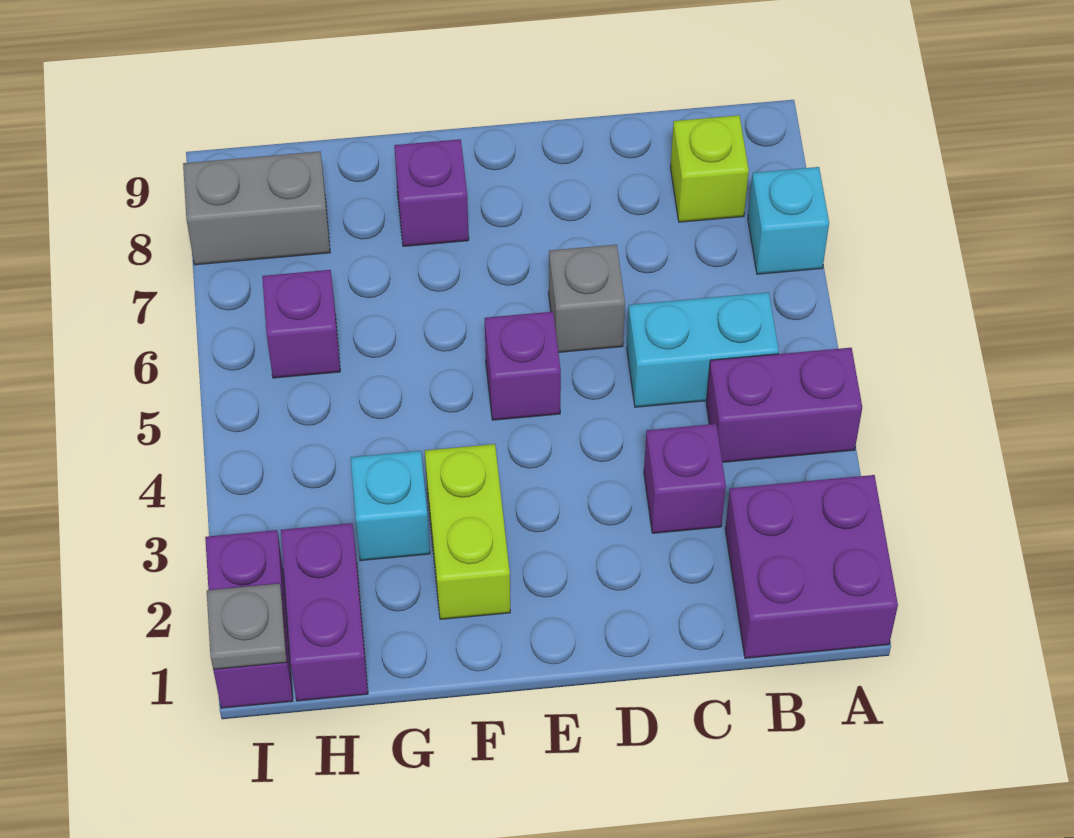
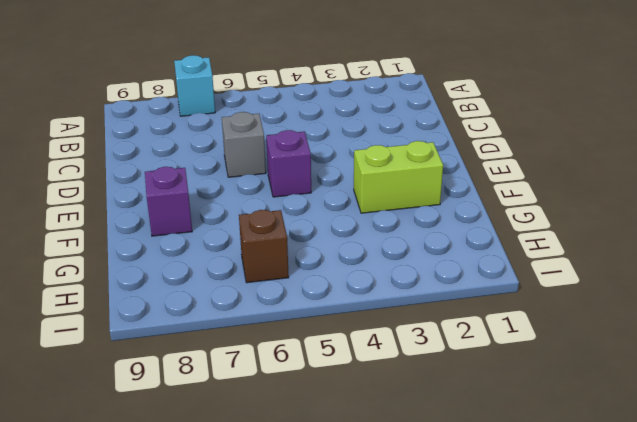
brown 1x1 brick [239,210,289,283] -> purple 1x1 brick [262,270,340,378]
none -> purple 2x2 brick [725,475,898,658]
none -> purple 1x2 brick [706,348,862,462]
none -> cyan 1x2 brick [627,292,779,407]

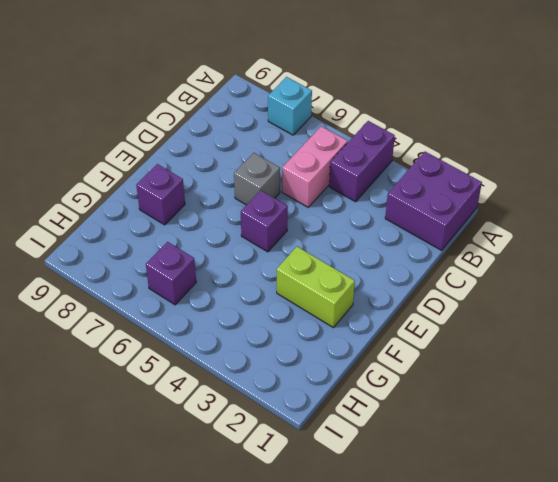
pink 1x2 brick [282,126,348,207] -> cyan 1x2 brick [627,292,779,407]
none -> lime 1x1 brick [671,115,749,222]
none -> purple 1x1 brick [644,424,726,533]
none -> cyan 1x1 brick [351,451,430,561]

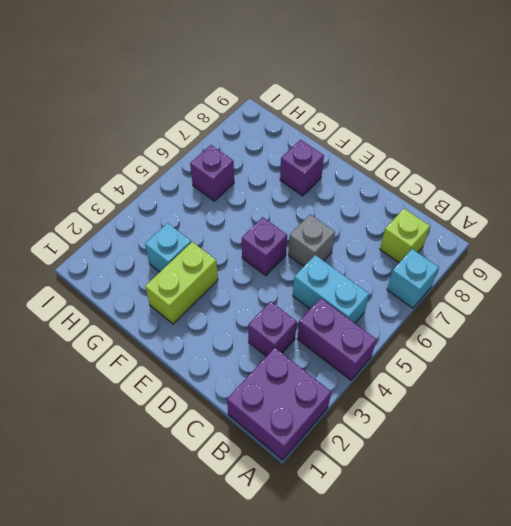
none -> purple 1x2 brick [281,523,368,701]
none -> grey 1x2 brick [183,151,330,265]
none -> purple 1x2 brick [205,530,293,708]

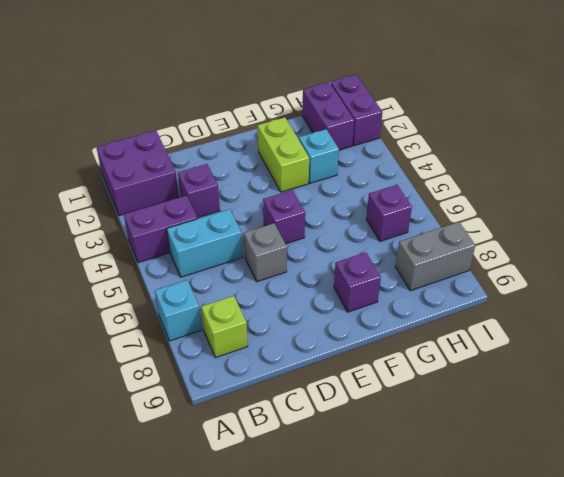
none -> grey 1x1 plate [207,584,287,670]

